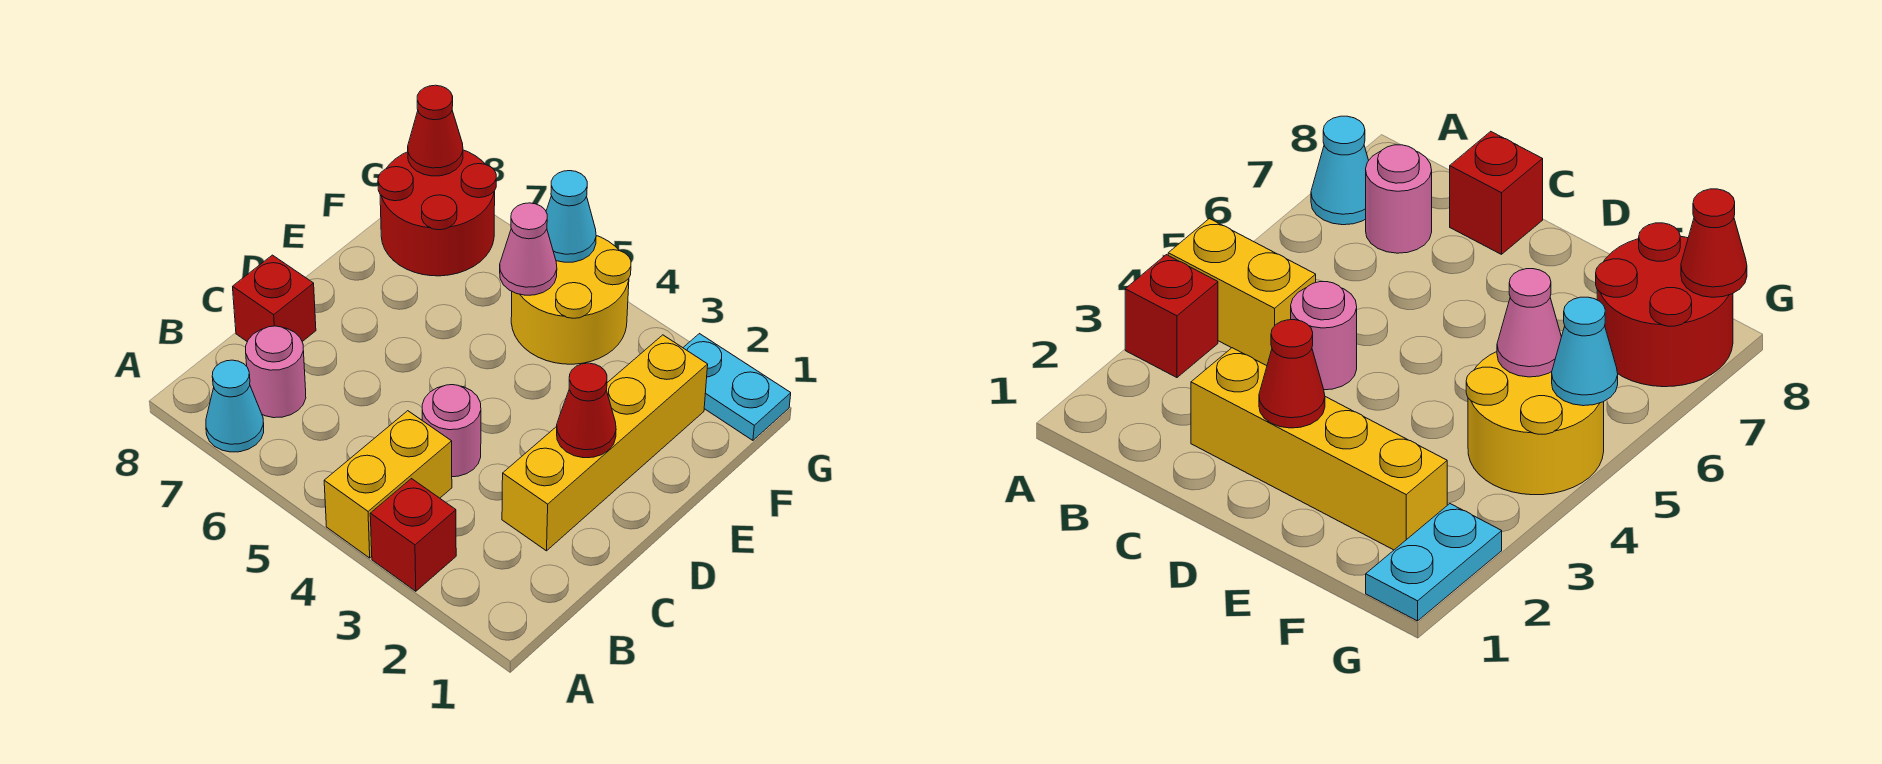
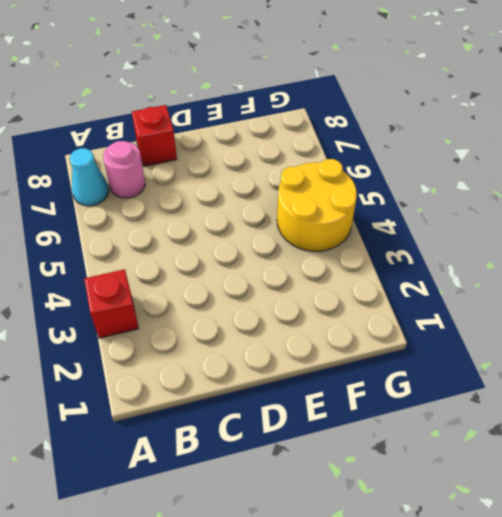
none -> yellow 1x2 brick [324,411,452,558]
none -> yellow 1x4 brick [502,335,708,551]
none -> pink 1x1 round brick [422,385,481,477]

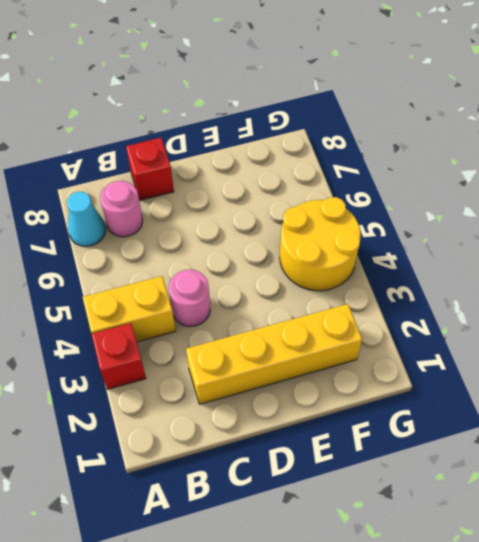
none -> red 2x2 round brick [378,150,496,276]
none -> cyan 1x2 plate [683,334,791,440]
none -> red 1x1 cone [557,363,616,458]

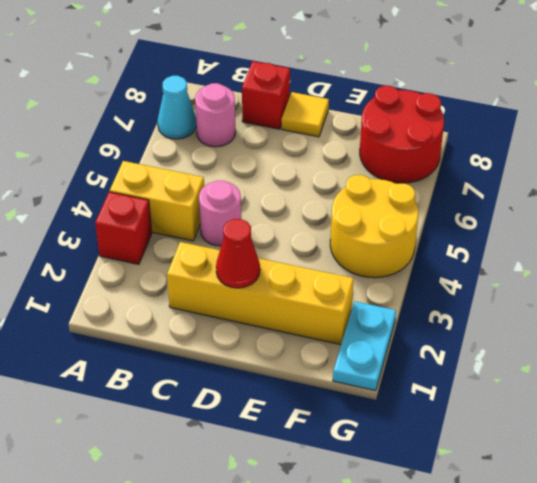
yellow 1x1 tile [282,92,329,137] -> none
none -> pink 1x1 cone [500,203,557,295]
none -> cyan 1x1 cone [546,171,596,262]
none -> red 1x1 cone [408,85,463,176]

